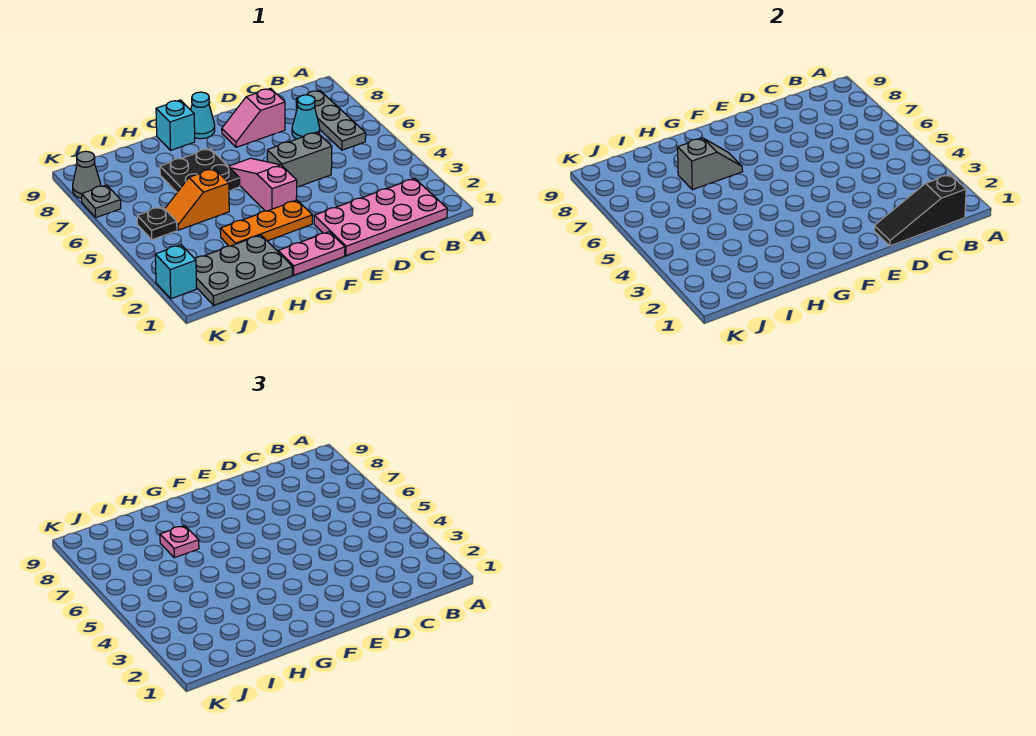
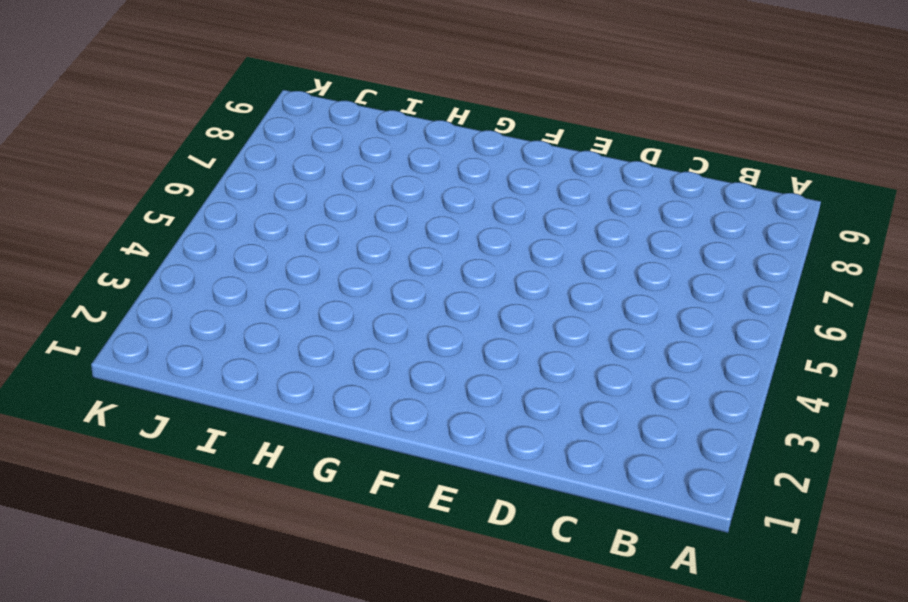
none -> pink 2x4 plate [314,178,447,256]
none -> grey 1x3 plate [296,90,366,150]
none -> cyan 1x1 cone [292,95,320,139]

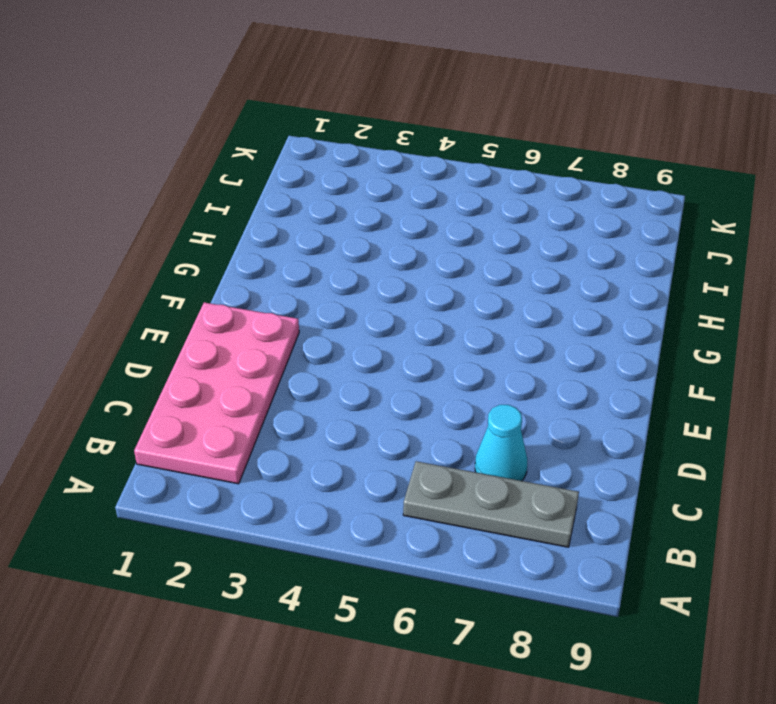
none -> grey 1x2 brick [267,132,332,187]
none -> pink 1x2 slope [222,88,285,147]
none -> pink 1x2 plate [278,232,345,275]

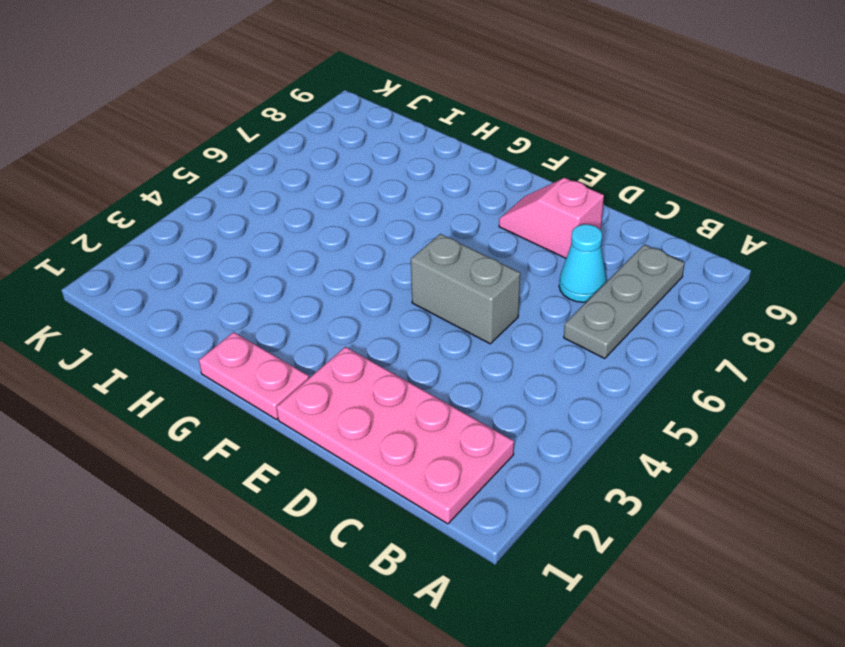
none -> orange 1x3 plate [220,200,312,246]
none -> pink 1x3 slope [228,158,297,211]
none -> cyan 1x1 cone [191,92,215,139]

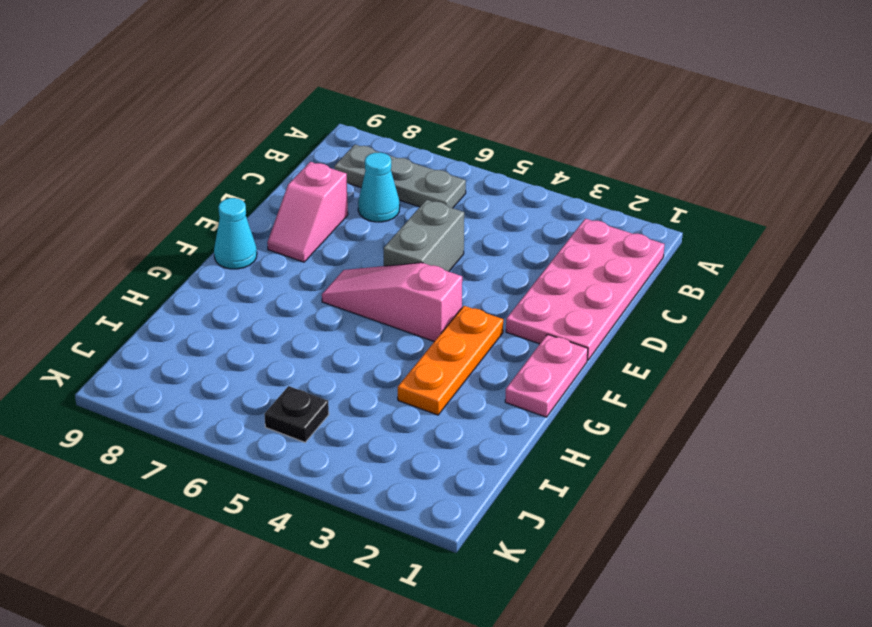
none -> black 2x2 plate [160,149,240,192]
none -> cyan 1x1 brick [156,100,195,150]
none -> grey 2x3 plate [195,235,292,305]

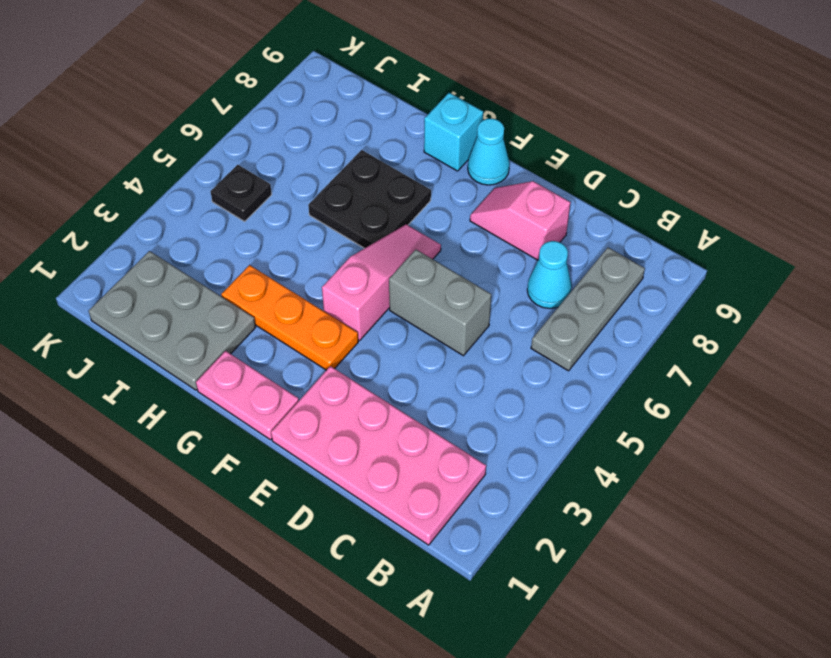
none -> orange 1x2 slope [165,169,229,230]
none -> cyan 1x1 brick [155,245,196,299]
none -> grey 1x1 plate [82,185,121,218]

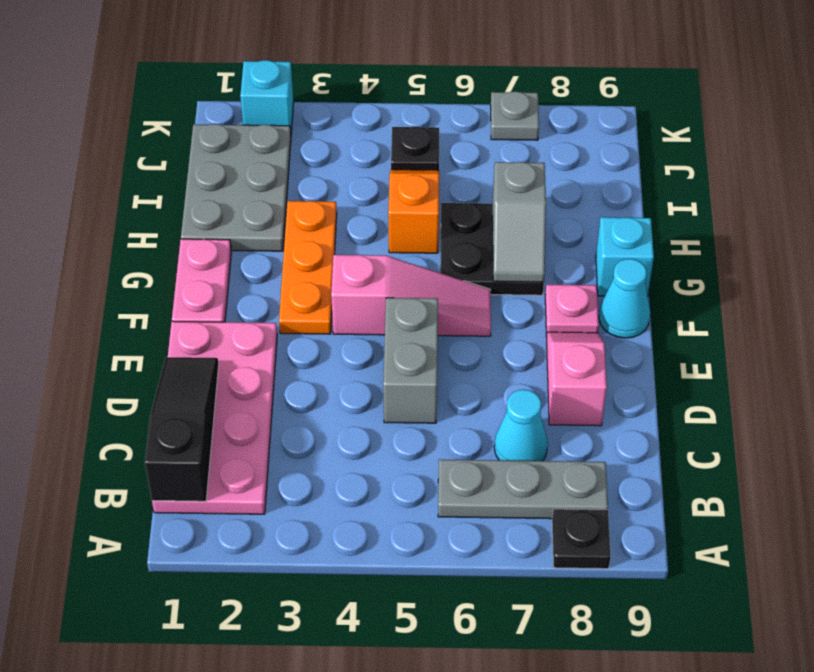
black 1x1 plate [552,509,610,569] -> none
pink 1x1 plate [545,285,599,337] -> pink 1x1 plate moved to [160,526,199,558]
none -> grey 1x1 cone [73,151,101,198]

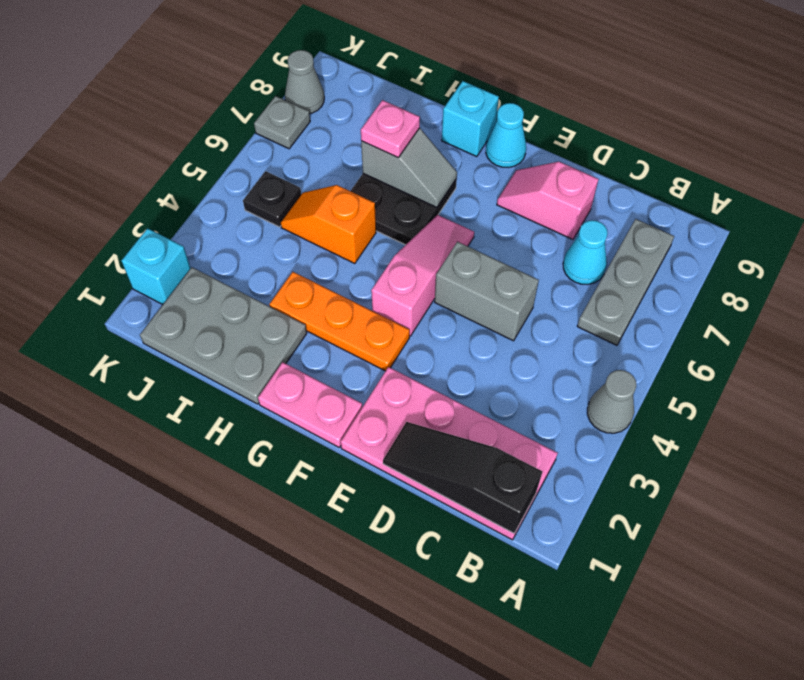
grey 1x1 cone [587,370,636,433] -> none

